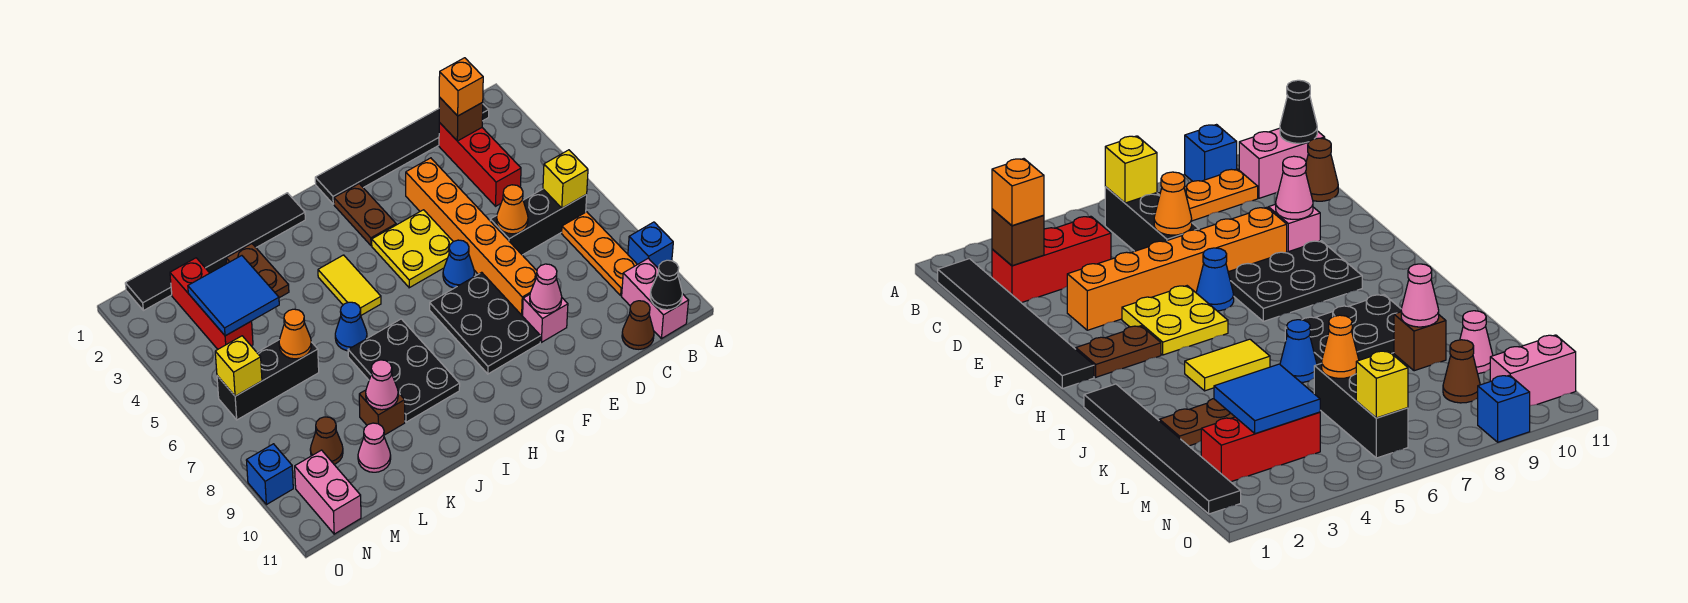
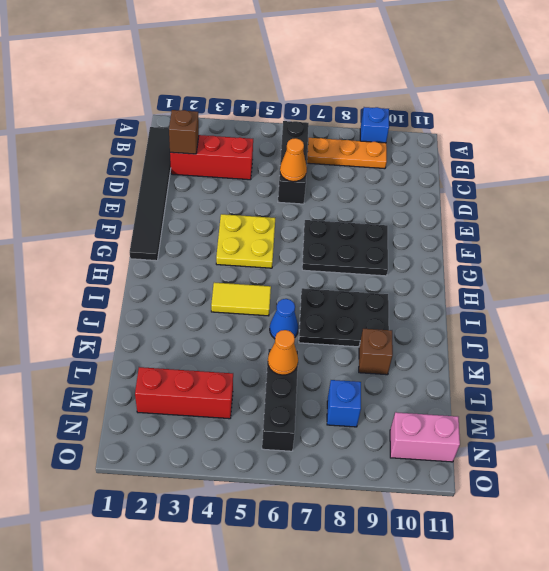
blue 1x1 brick [327,380,361,427] -> blue 1x1 brick moved to [246,444,293,505]
none -> pink 1x2 brick [622,258,689,339]
none -> brown 1x1 cone [622,301,654,349]
none -> orange 1x6 brick [406,158,537,316]
none -> pink 1x1 brick [523,294,568,342]

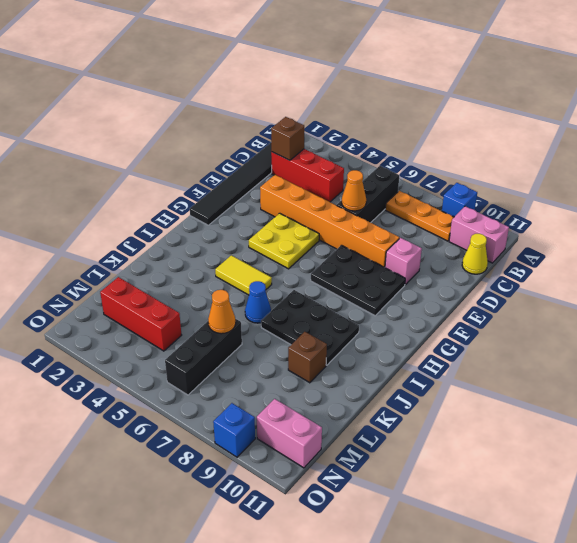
yellow 1x1 cone [462,234,488,274] -> brown 1x1 cone [622,301,654,349]
none -> blue 1x1 cone [443,240,474,288]
none -> brown 1x2 plate [334,184,396,246]
none -> black 1x6 tile [125,193,305,311]
none -> brown 1x2 plate [226,244,289,298]

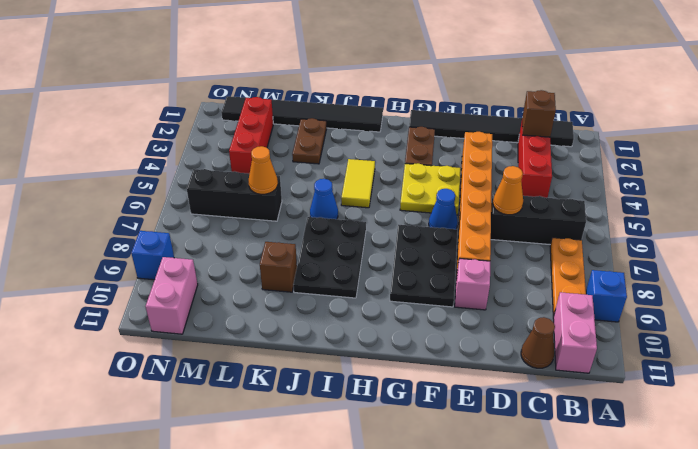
none -> pink 1x1 cone [358,423,391,472]
none -> brown 1x1 cone [310,417,343,464]
none -> yellow 1x1 brick [543,150,588,208]
none -> black 1x1 cone [650,260,682,310]

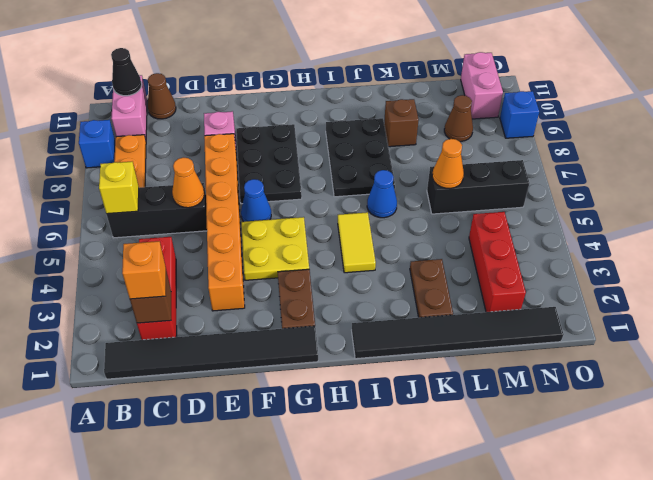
none -> pink 1x1 cone [358,423,391,472]
none -> pink 1x1 cone [530,264,562,313]
none -> pink 1x1 cone [366,360,398,410]
none -> blue 2x2 tile [188,256,279,336]

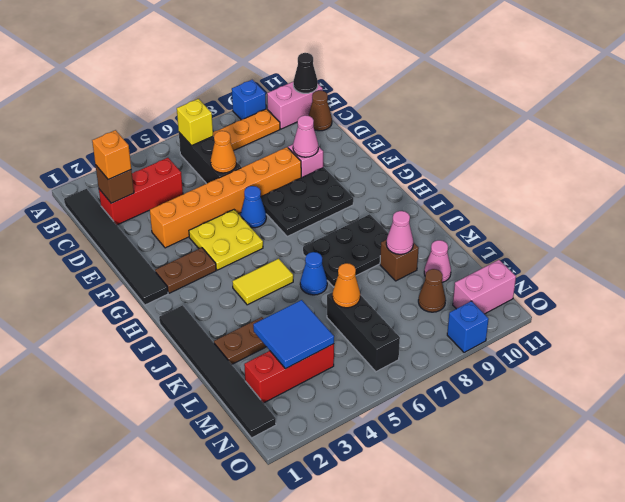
none -> yellow 1x1 brick [215,336,262,396]

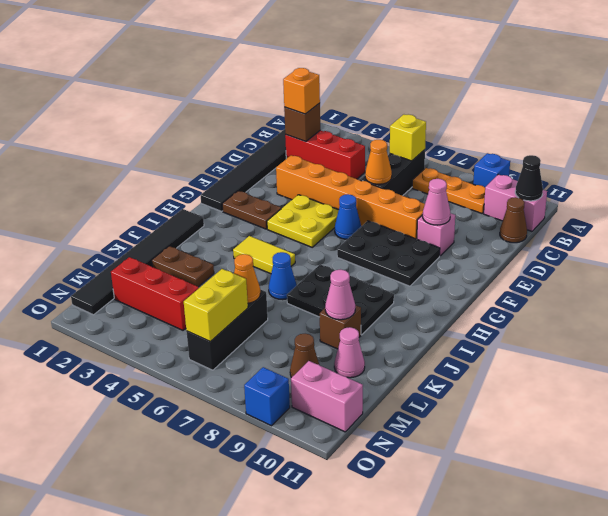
yellow 1x2 brick [184,269,248,342] -> yellow 1x1 brick [215,336,262,396]
none -> blue 2x2 tile [188,256,279,336]

